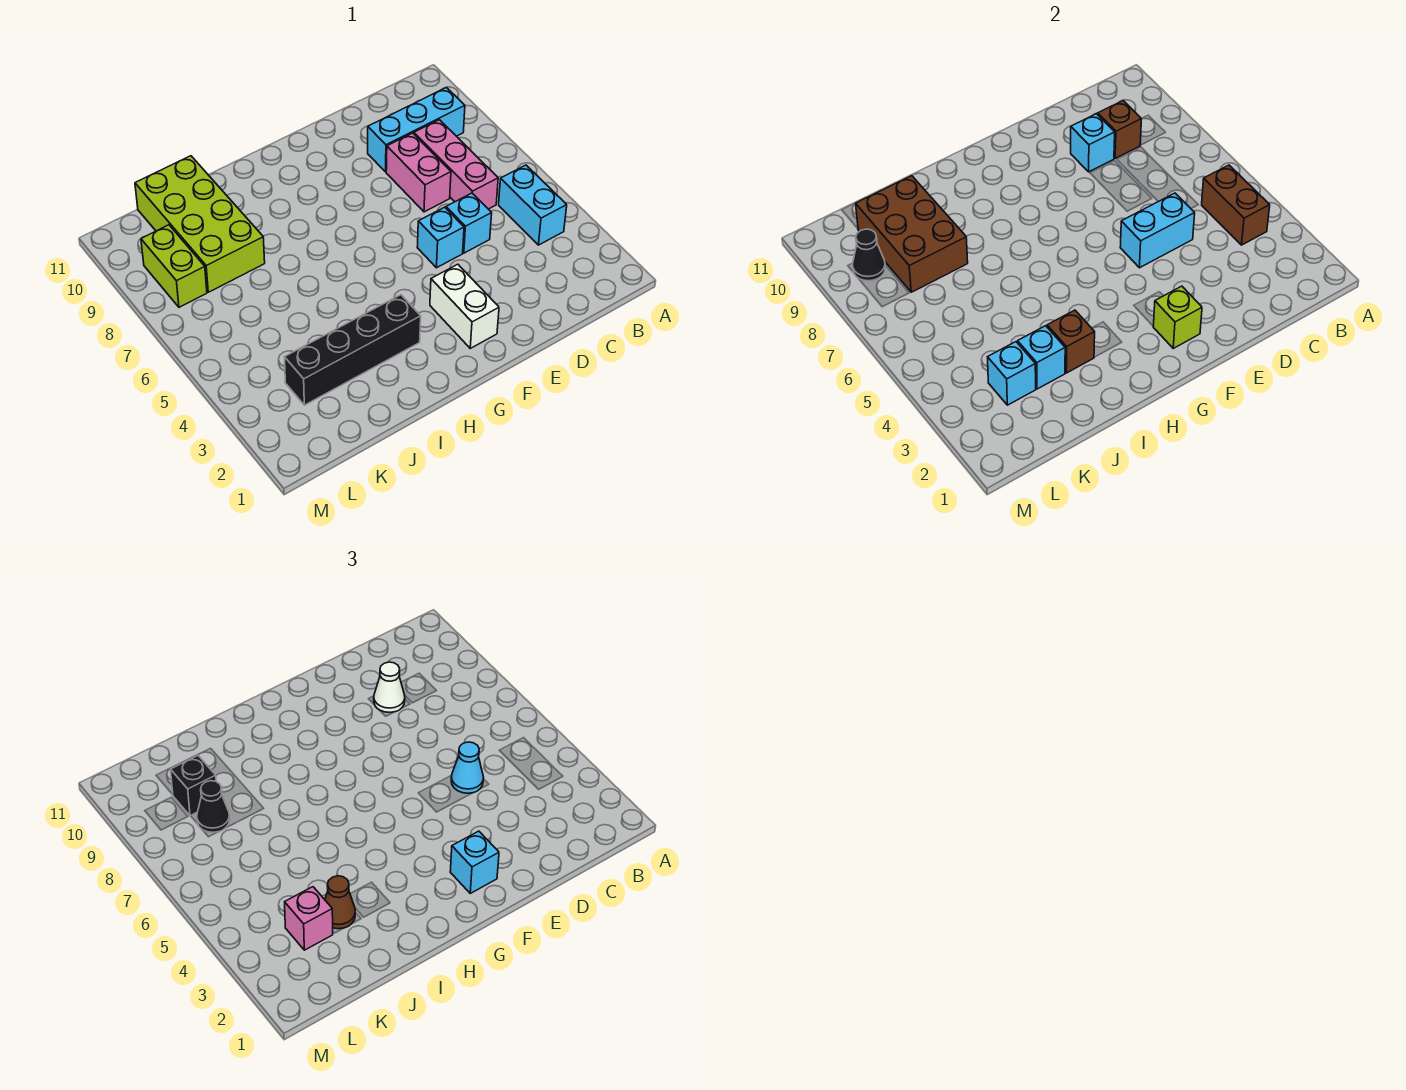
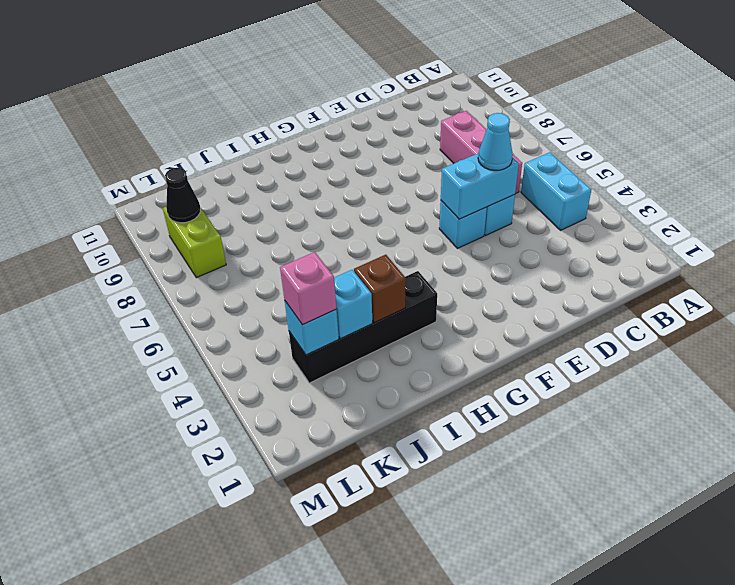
none -> cyan 1x3 brick [368,87,465,172]
none -> pink 1x2 brick [386,133,451,212]
none -> white 1x2 brick [430,264,499,348]

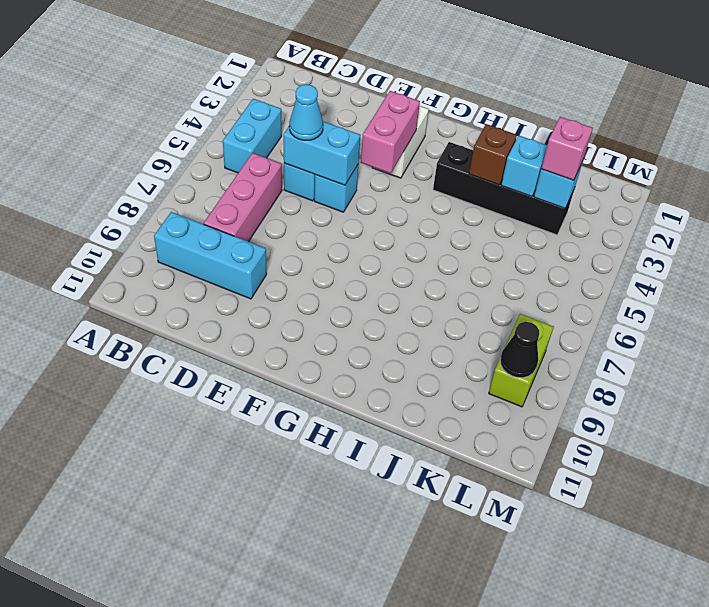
pink 1x2 brick [361,91,420,173] -> pink 1x2 brick moved to [386,133,451,212]
none -> lime 2x4 brick [135,156,265,292]
none -> brown 1x2 brick [1202,165,1270,245]
none -> brown 1x1 brick [1098,101,1141,158]

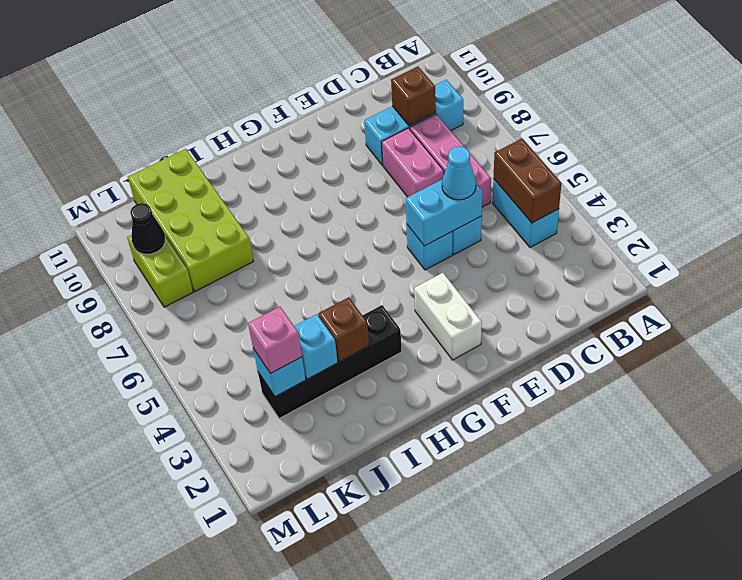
none -> cyan 1x1 brick [1071,114,1115,172]
none -> lime 1x1 brick [1153,286,1202,348]
none -> brown 2x3 brick [856,176,968,292]

